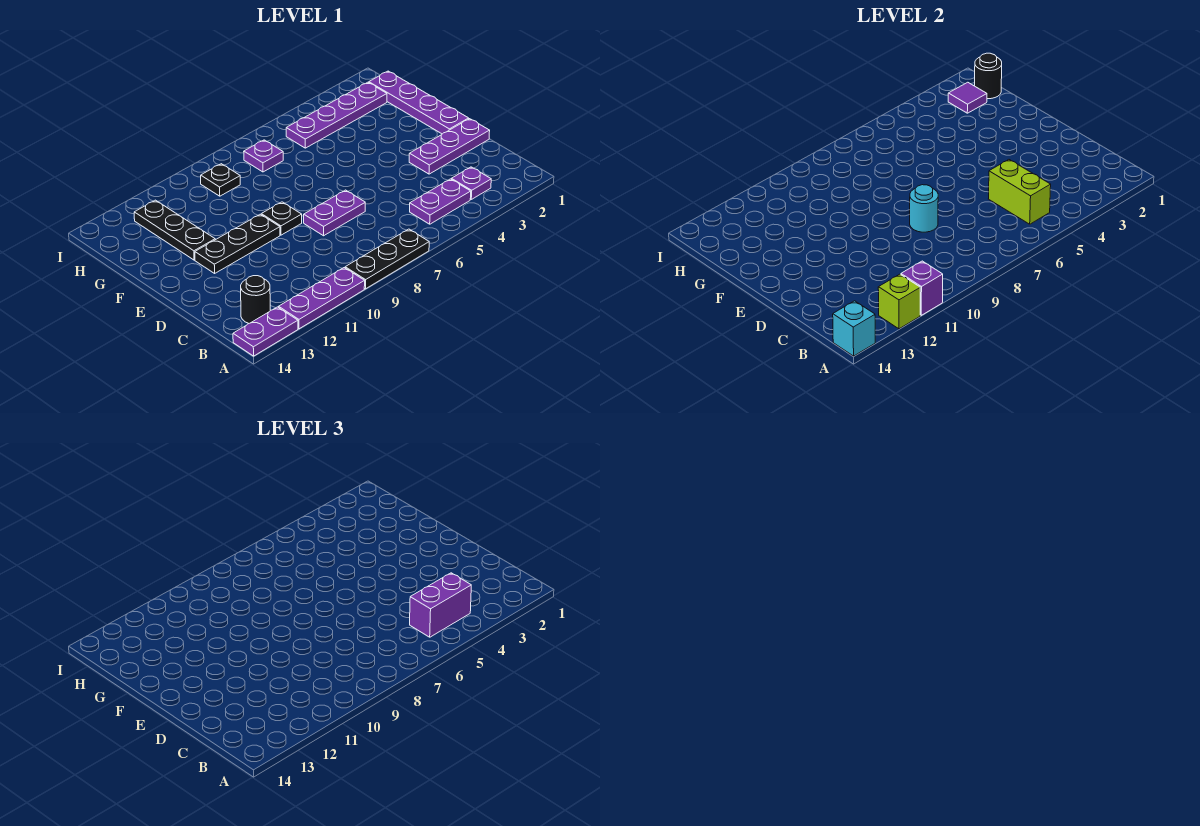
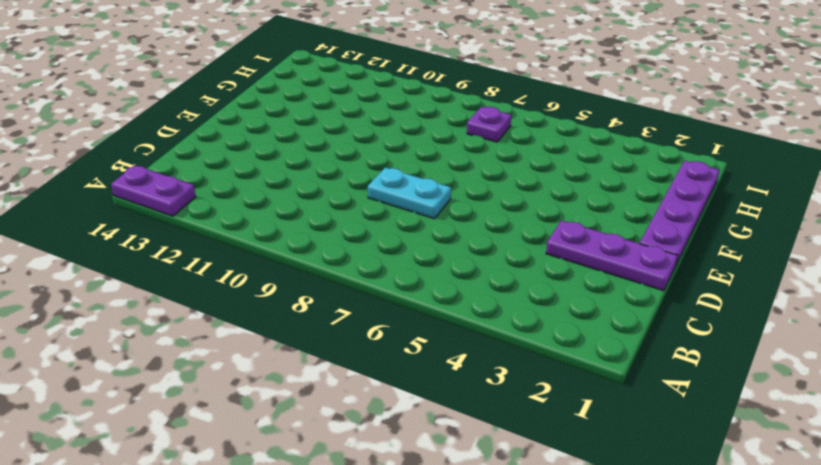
cyan 1x2 plate [368,168,451,219] -> purple 1x2 plate [304,190,365,236]
none -> black 1x3 plate [345,229,429,289]
none -> purple 1x3 plate [279,268,365,329]
none -> purple 1x1 plate [451,167,491,199]

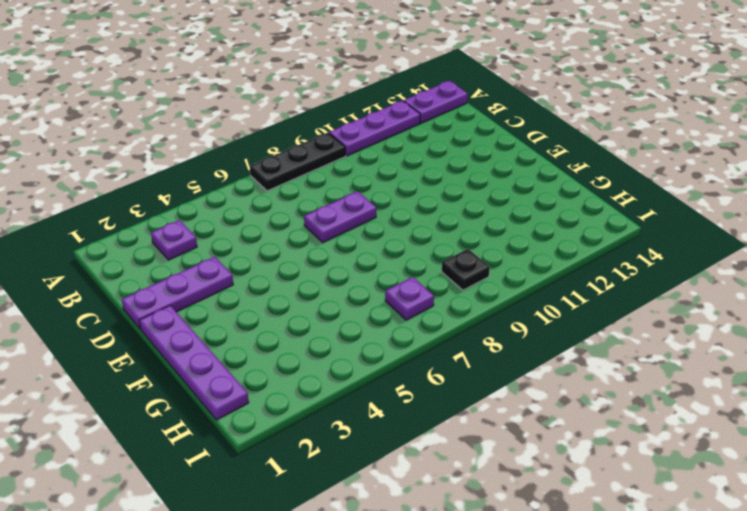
none -> purple 1x2 plate [410,179,471,224]
none -> black 1x1 round brick [241,276,270,324]
none -> black 1x1 plate [261,202,302,235]

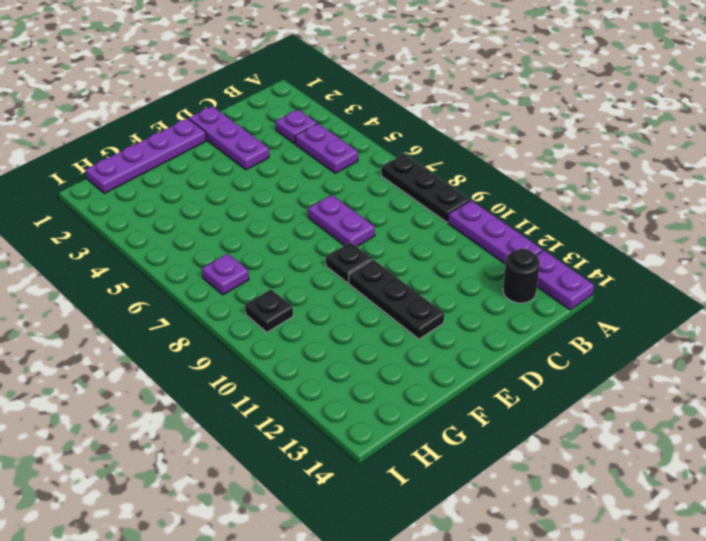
none -> black 1x3 plate [134,200,215,260]
none -> purple 1x4 plate [286,82,387,148]
none -> purple 1x1 brick [901,261,943,315]

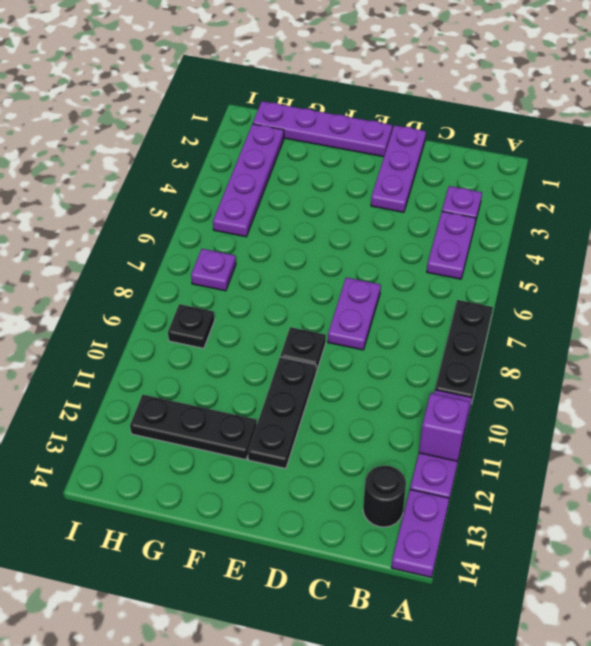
none -> lime 1x1 brick [878,274,920,329]
none -> cyan 1x1 brick [833,301,875,356]
none -> lime 1x2 brick [989,160,1051,224]

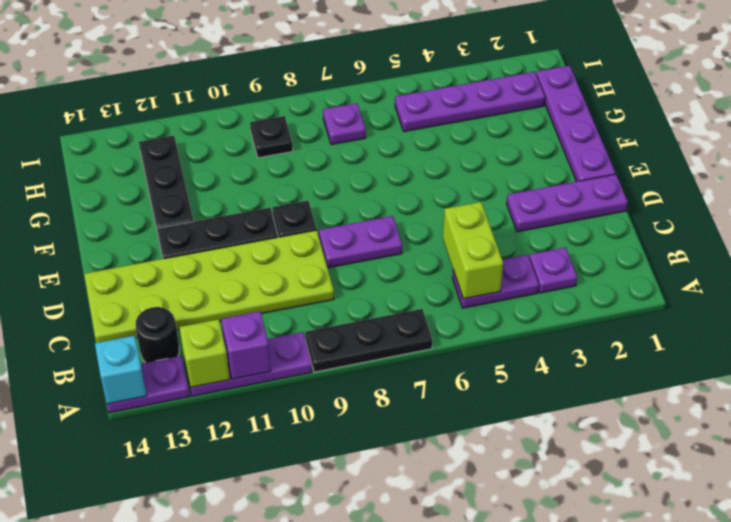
lime 2x6 plate [84,230,334,343] -> none
none -> cyan 1x1 round brick [910,185,938,232]
none -> black 1x1 round brick [975,53,1002,99]
none -> purple 1x1 tile [948,82,987,113]

